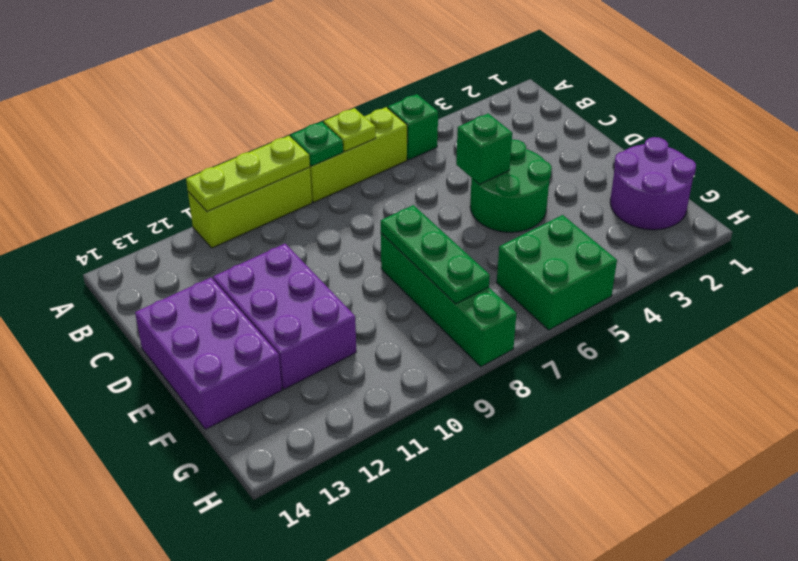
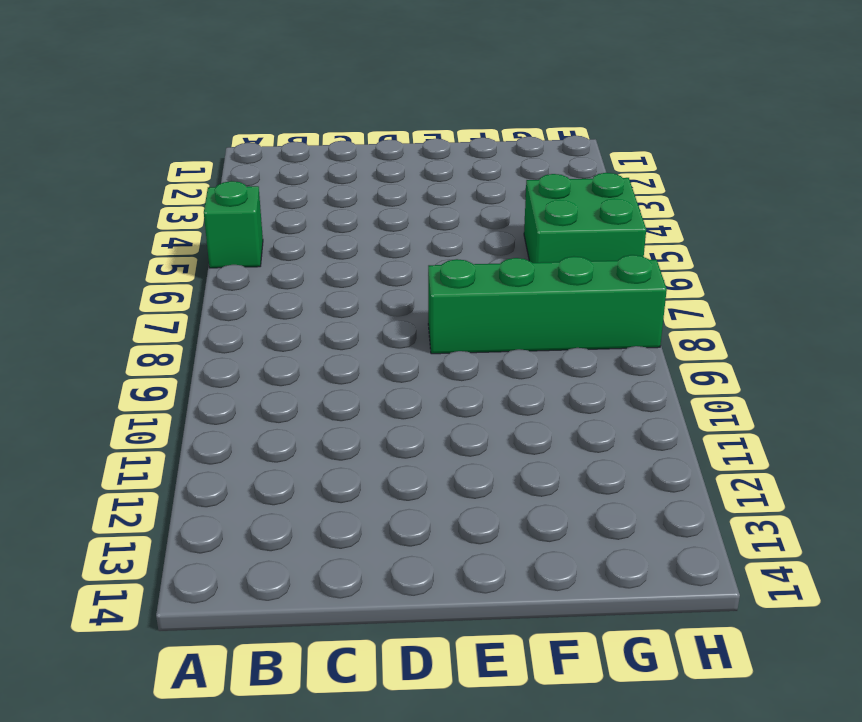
none -> lime 1x3 brick [310,107,407,202]
none -> lime 1x3 brick [188,167,312,248]
none -> green 2x2 round brick [470,140,552,232]

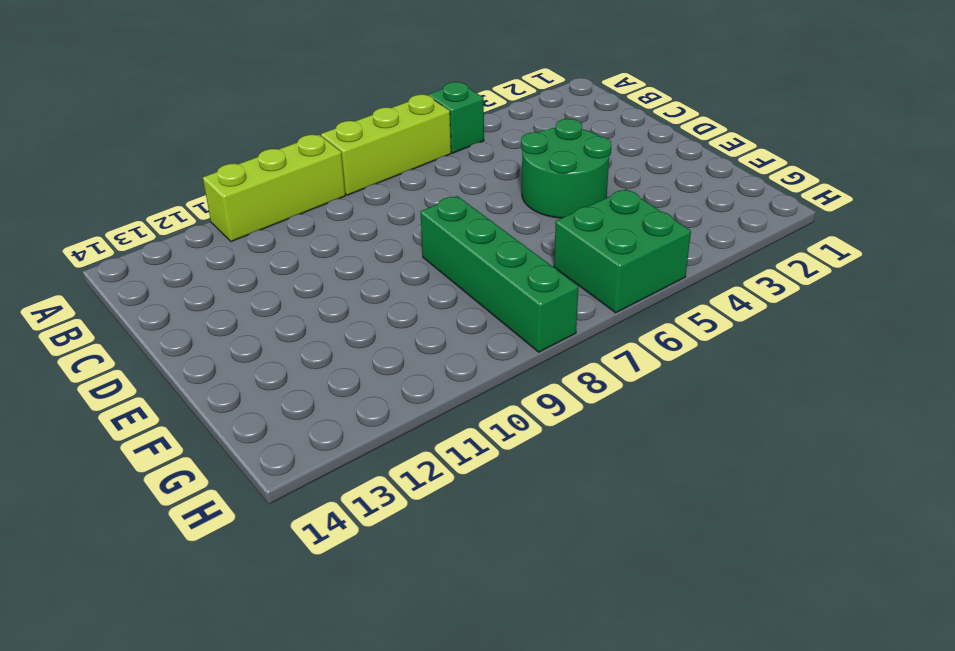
none -> purple 2x3 brick [213,244,356,389]
none -> purple 2x3 brick [135,278,282,429]
none -> purple 2x2 round brick [610,137,696,230]

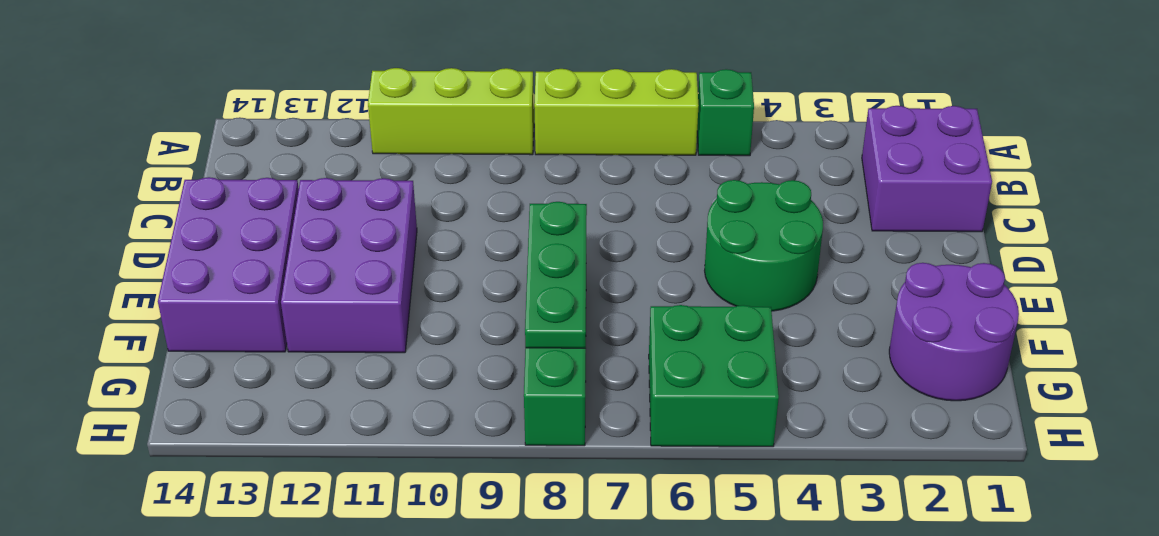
purple 2x2 brick [862,106,992,232] -> none
none -> lime 1x1 plate [324,108,376,151]
none -> green 1x1 plate [291,122,343,166]
none -> lime 1x3 plate [186,136,310,212]

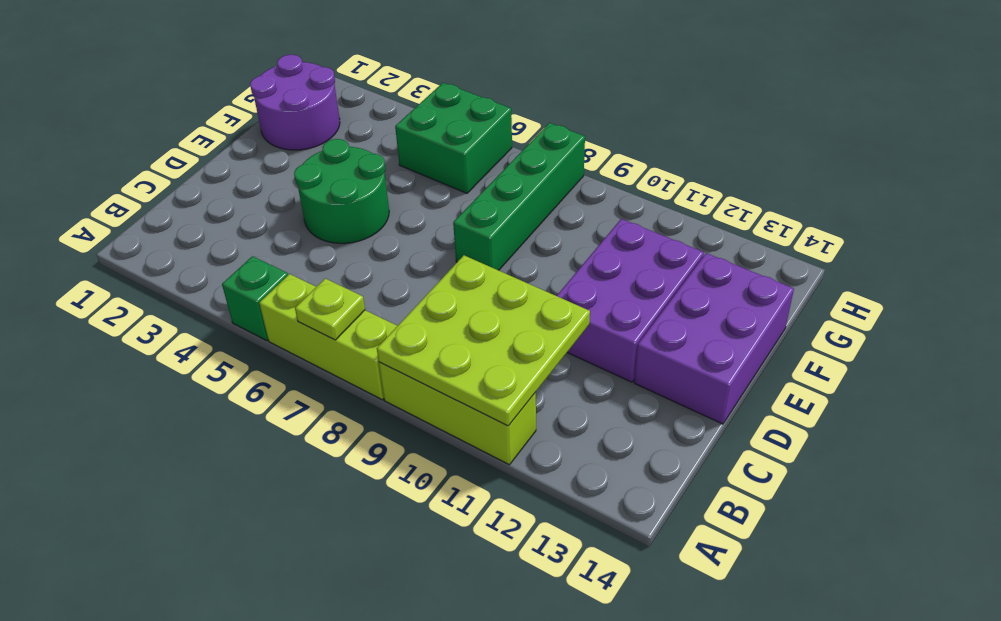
lime 3x3 plate [377,255,590,426] -> lime 1x3 plate [186,136,310,212]
none -> green 1x1 plate [291,122,343,166]
none -> green 1x1 brick [456,113,512,184]
none -> green 1x3 plate [381,205,490,304]

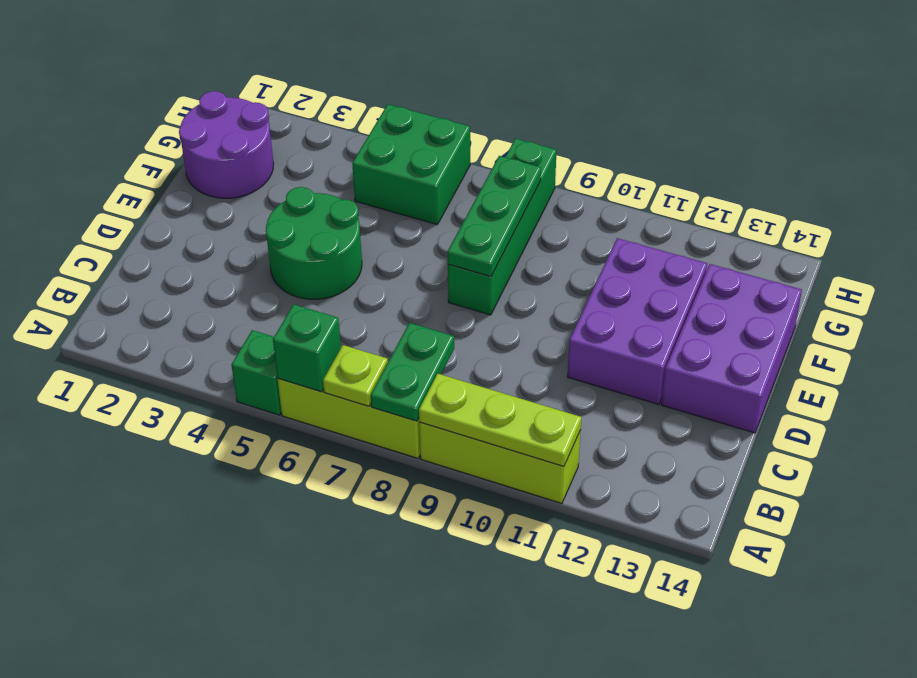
green 1x1 brick [273,304,341,392] -> green 1x1 brick moved to [456,113,512,184]
green 1x2 plate [371,323,454,421] -> green 1x1 plate [291,122,343,166]

